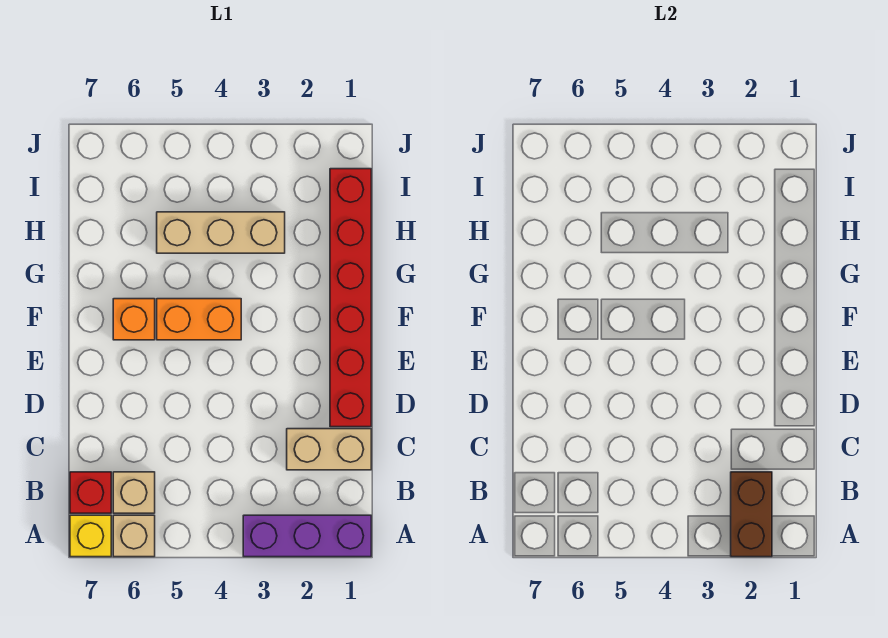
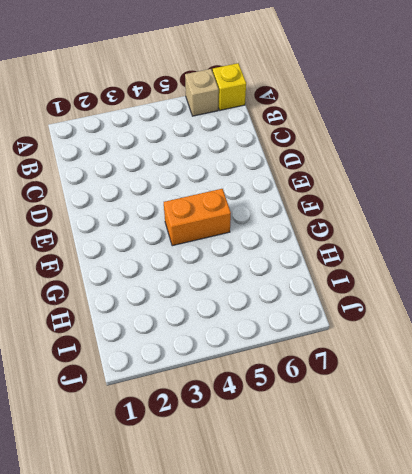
none -> purple 1x3 brick [243,515,371,557]
none -> tan 1x1 brick [113,472,155,513]

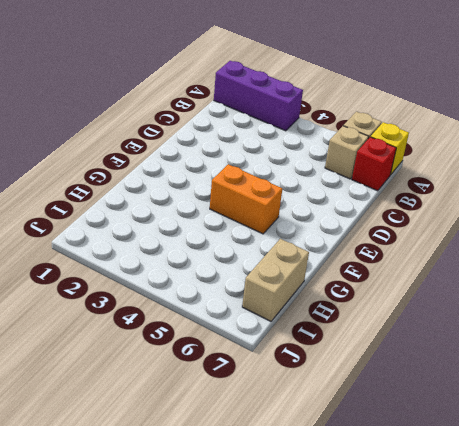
tan 1x2 brick [242,239,309,321] -> tan 1x2 brick turned to [287,429,371,470]
none -> red 1x6 brick [330,169,371,427]
none -> orange 1x1 brick [113,299,155,340]

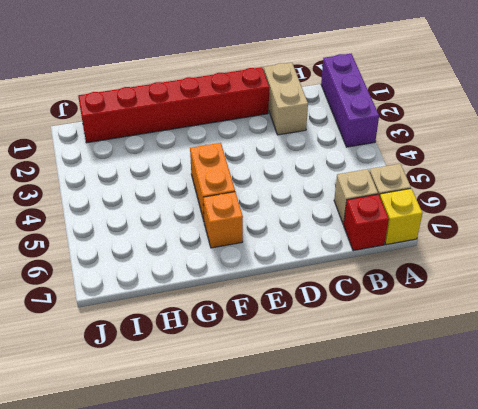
none -> tan 1x3 brick [157,212,285,253]
none -> brown 1x2 brick [731,472,772,557]

